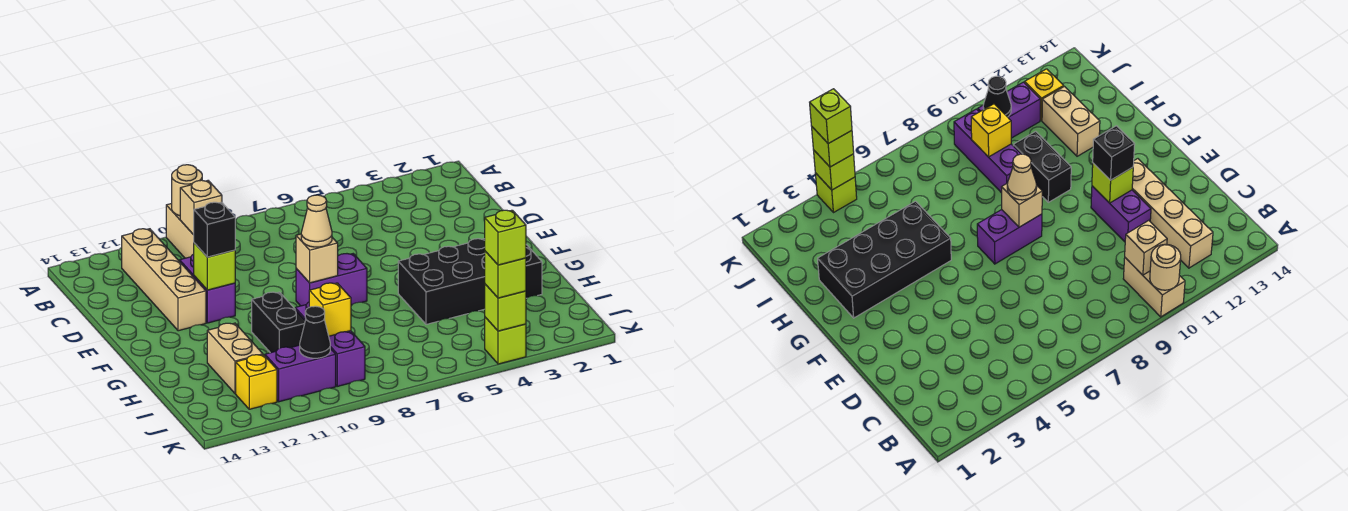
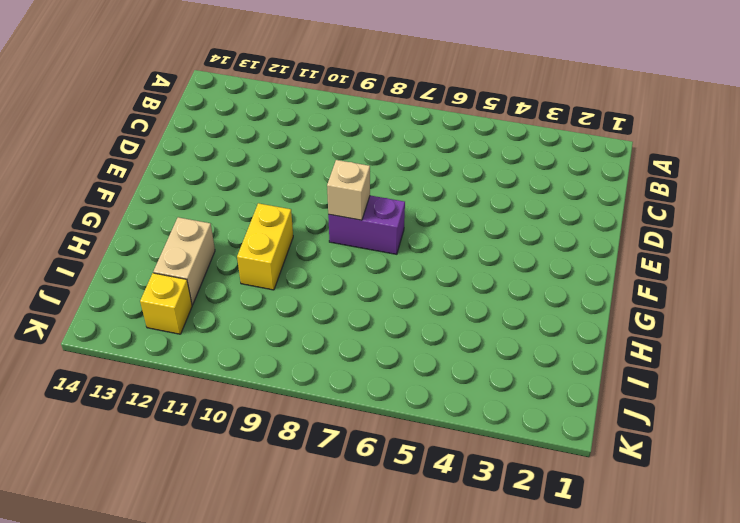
yellow 1x2 brick [237,203,293,290] -> black 1x2 brick [252,292,305,353]
none -> tan 1x2 brick [166,204,194,258]
none -> tan 1x4 brick [122,229,206,331]
none -> purple 1x2 brick [180,254,235,323]

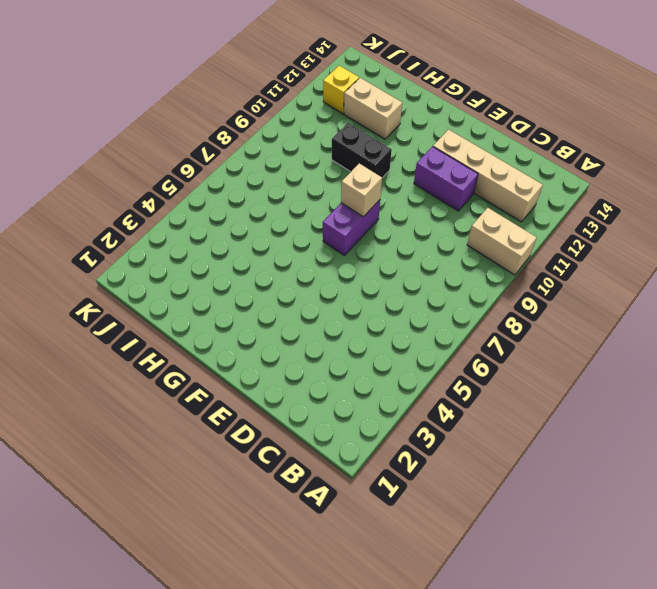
none -> black 2x4 brick [398,239,542,324]
none -> purple 1x3 brick [295,302,365,386]
none -> purple 1x2 brick [265,345,336,402]

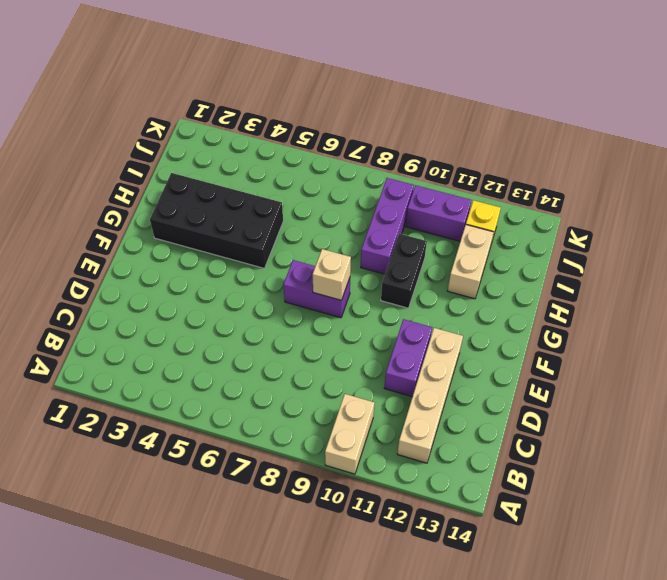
none -> lime 1x1 brick [485,317,526,364]
none -> tan 1x1 round brick [172,165,202,216]
none -> tan 1x1 brick [180,180,222,235]

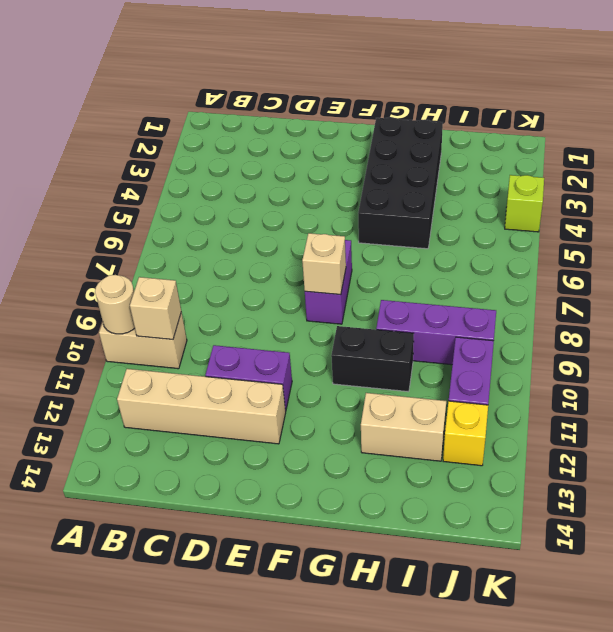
none -> lime 1x1 brick [194,243,235,290]
none -> yellow 1x1 brick [309,283,351,336]
none -> black 1x1 cone [300,306,330,358]

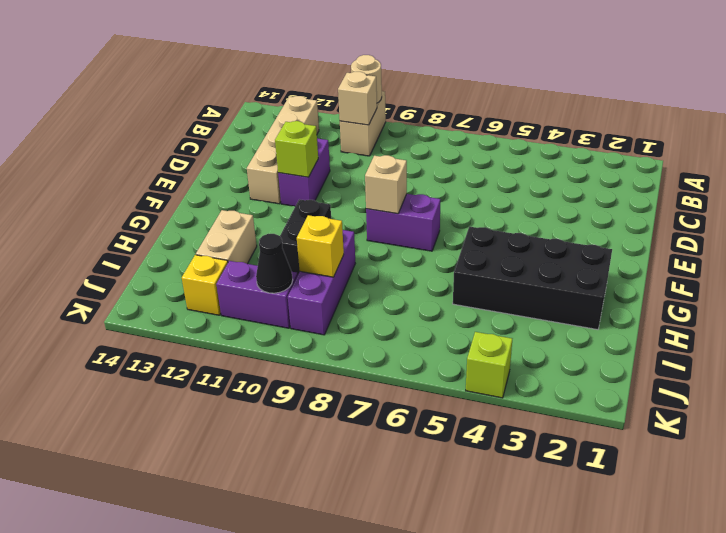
none -> lime 1x1 brick [485,284,526,331]
none -> black 1x1 brick [194,202,235,257]
none -> tan 1x1 cone [301,195,332,247]

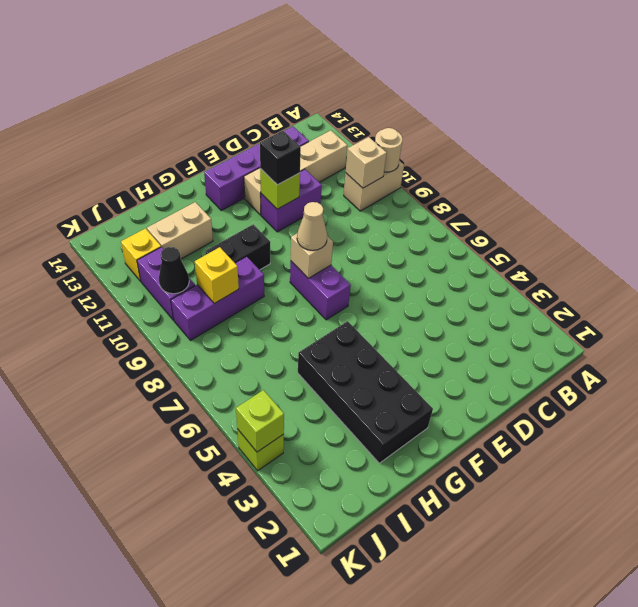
purple 1x4 brick [204,126,309,210] -> none
none -> lime 1x1 brick [485,251,526,298]
none -> lime 1x1 brick [485,210,526,265]

